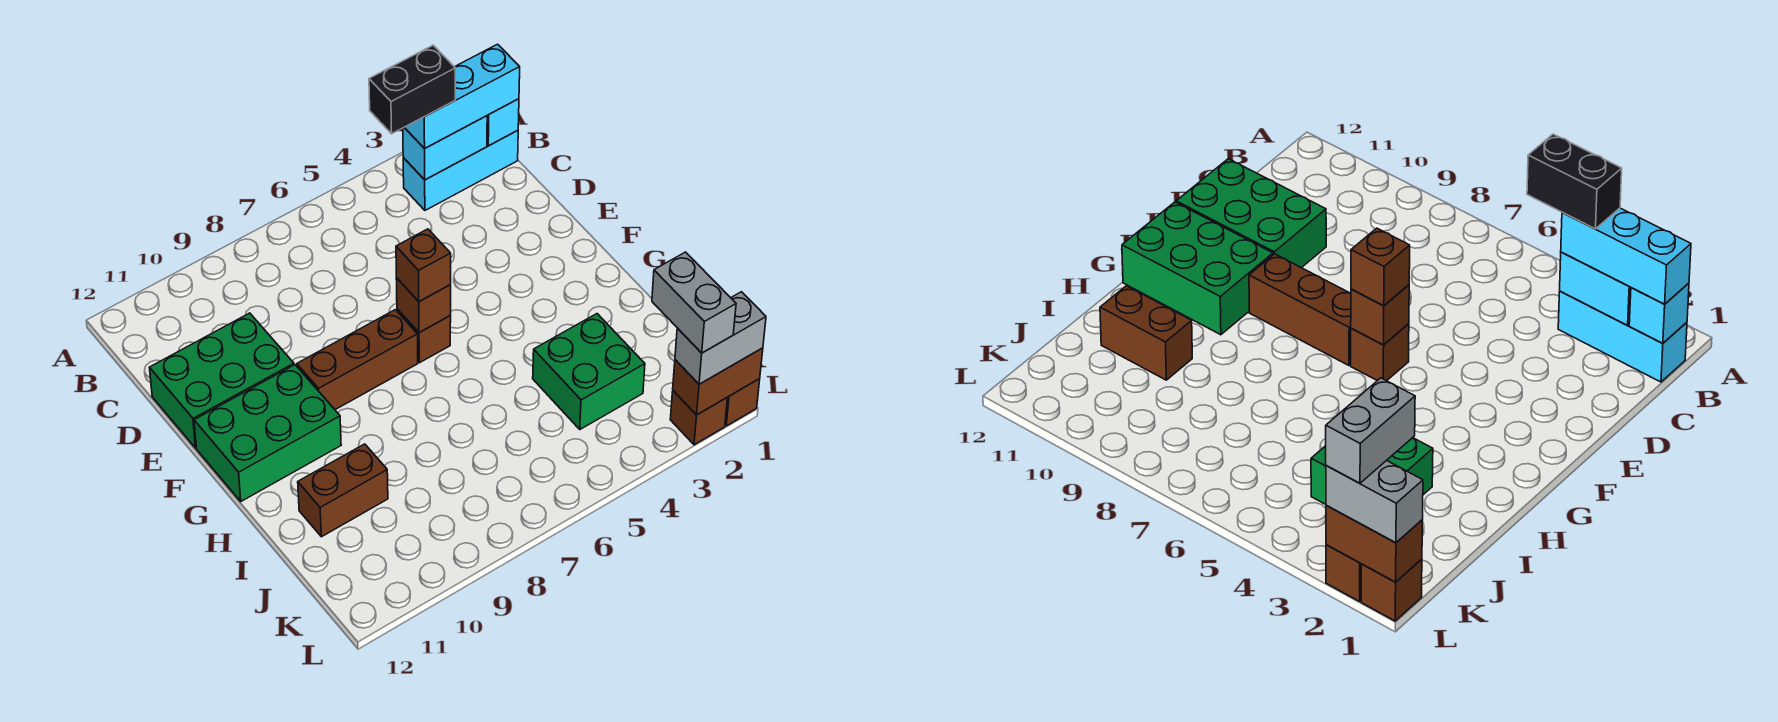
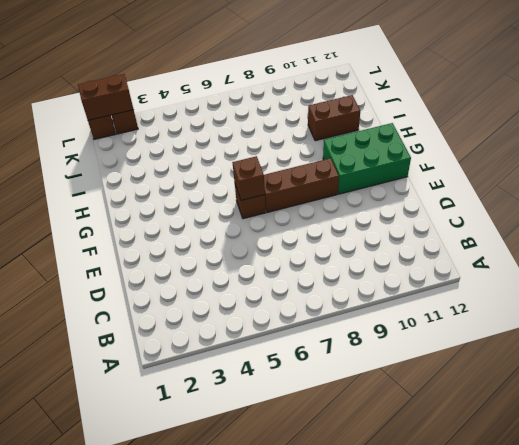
none -> cyan 1x3 brick [403,131,518,210]
none -> green 2x3 brick [149,313,294,448]
none -> green 2x2 brick [533,314,645,429]

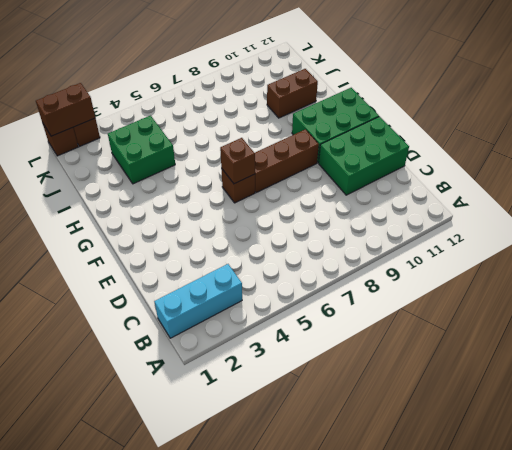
none -> cyan 1x1 brick [487,99,519,146]
none -> cyan 1x2 brick [403,116,487,180]
none -> cyan 1x3 brick [404,44,520,149]

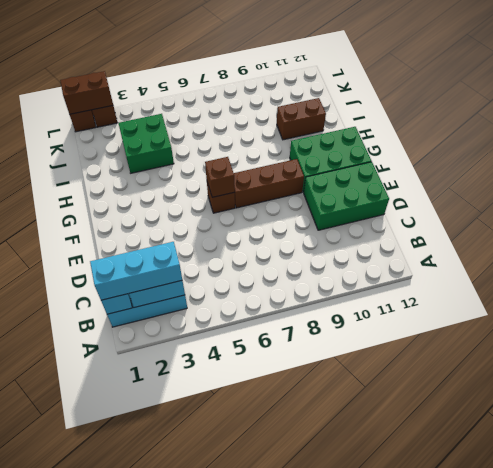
none -> brown 1x1 brick [396,229,451,302]
none -> grey 1x2 brick [675,292,766,384]
none -> black 1x2 brick [369,45,455,134]

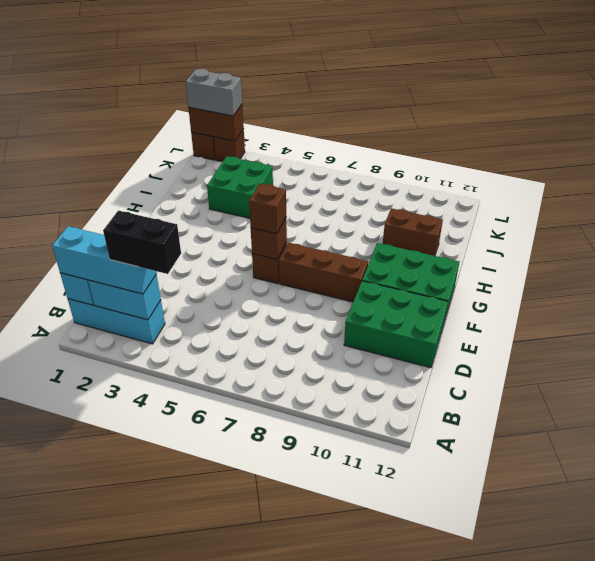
none -> grey 1x2 brick [652,252,736,353]

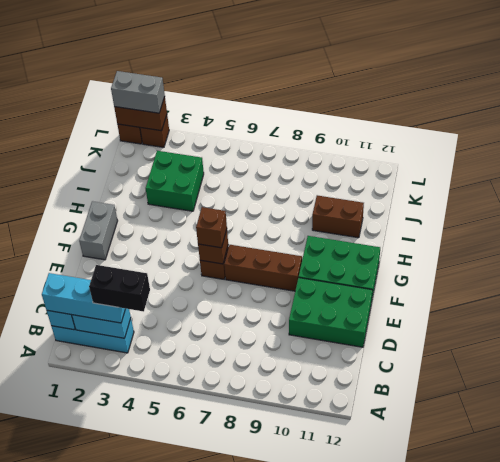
grey 1x2 brick [79,201,118,260] -> grey 1x2 brick moved to [652,252,736,353]

